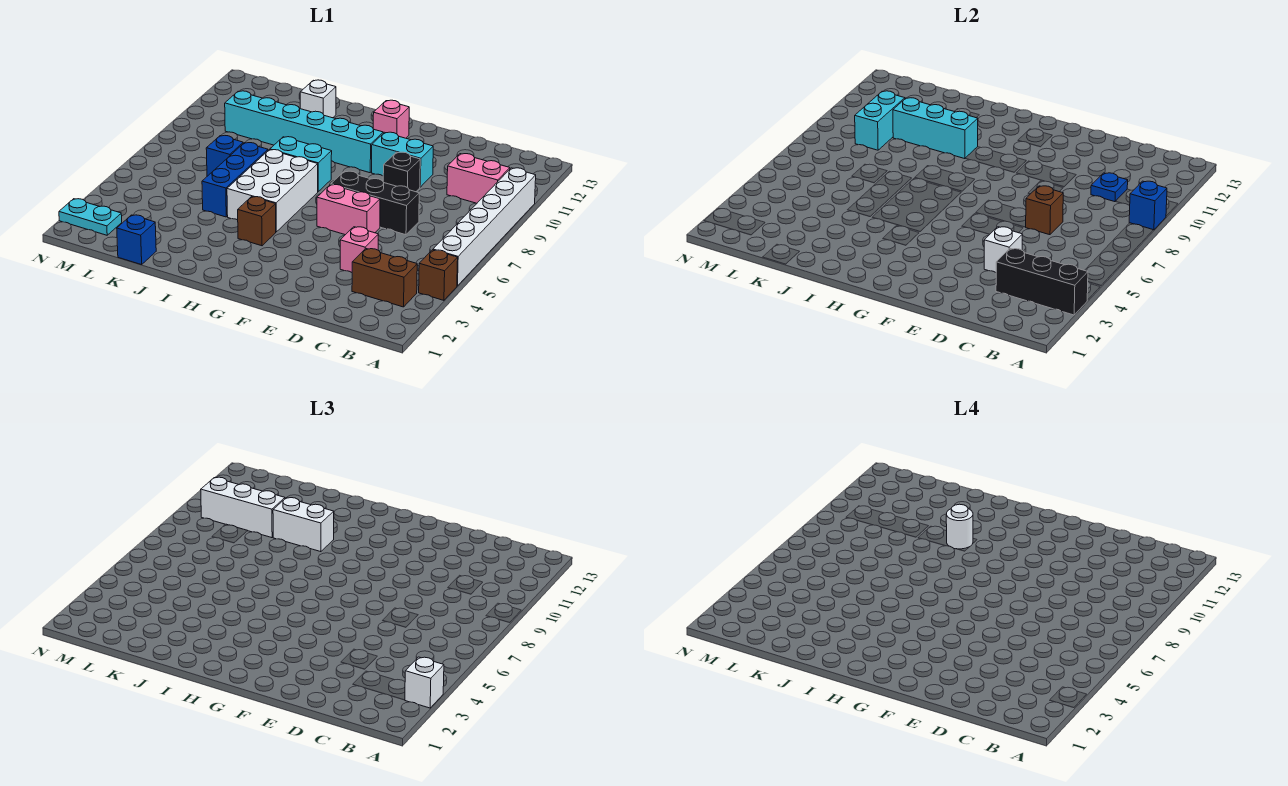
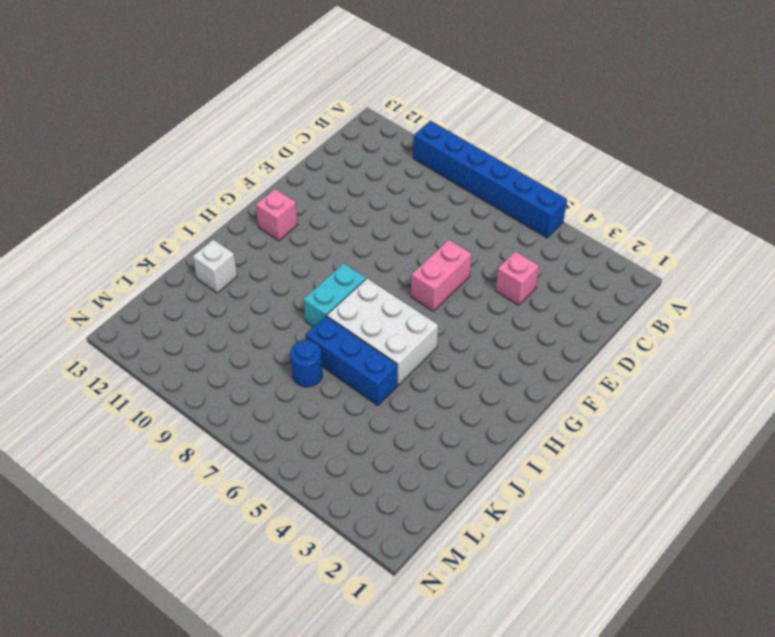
blue 1x6 brick [413,121,567,238] -> white 1x6 brick [433,168,536,286]
blue 1x1 round brick [290,340,322,387] -> blue 1x1 brick [206,136,243,176]
none -> brown 1x1 brick [419,250,458,300]
none -> brown 1x2 brick [352,249,417,307]
none -> pink 1x2 brick [447,154,510,203]
none -> black 1x3 brick [331,171,419,235]

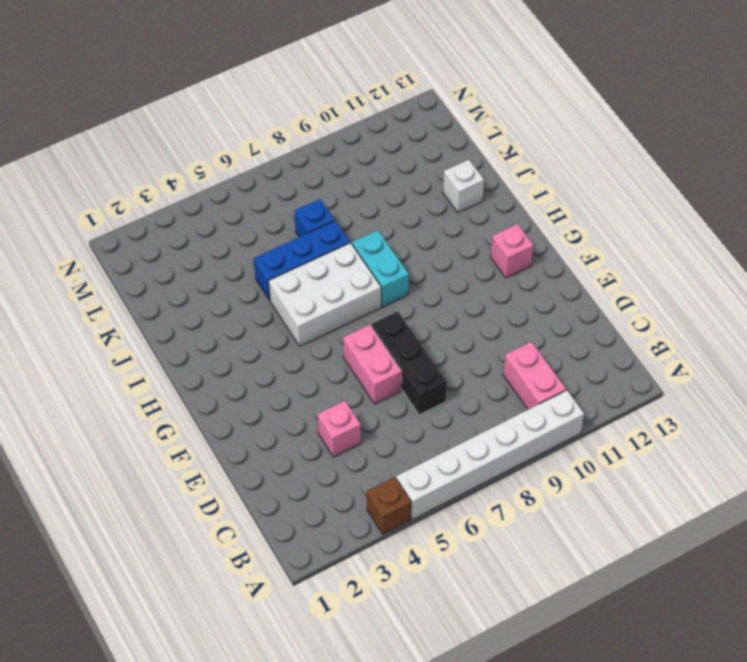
none -> brown 1x2 brick [352,249,417,307]
none -> black 1x1 brick [383,152,420,192]
none -> cyan 1x2 brick [372,132,433,187]
none -> cyan 1x6 brick [225,91,383,173]

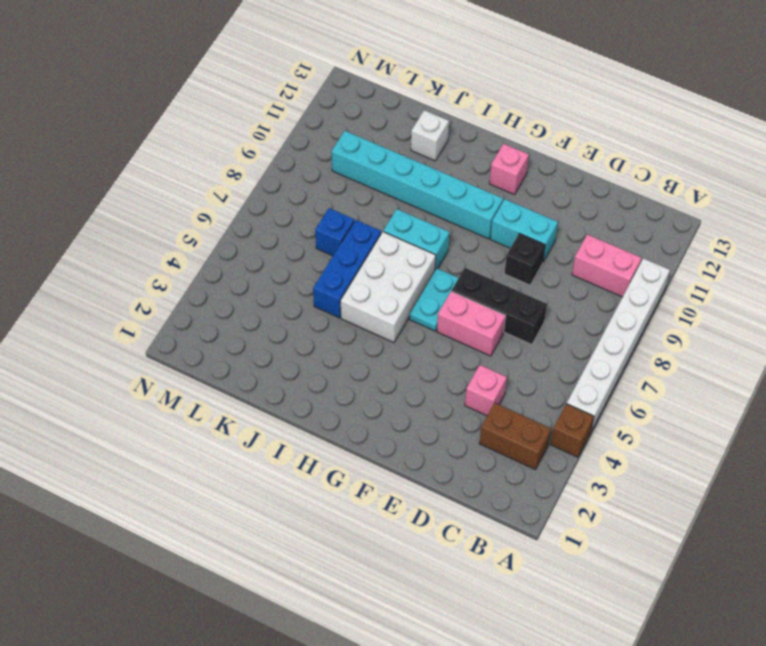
cyan 1x2 plate [409,268,458,331] -> cyan 1x2 plate turned to [59,199,122,235]
none -> brown 1x1 brick [238,197,276,246]
none -> blue 1x1 brick [117,215,156,265]
none -> black 1x3 brick [996,249,1088,315]
none -> blue 1x1 brick [1129,181,1167,230]

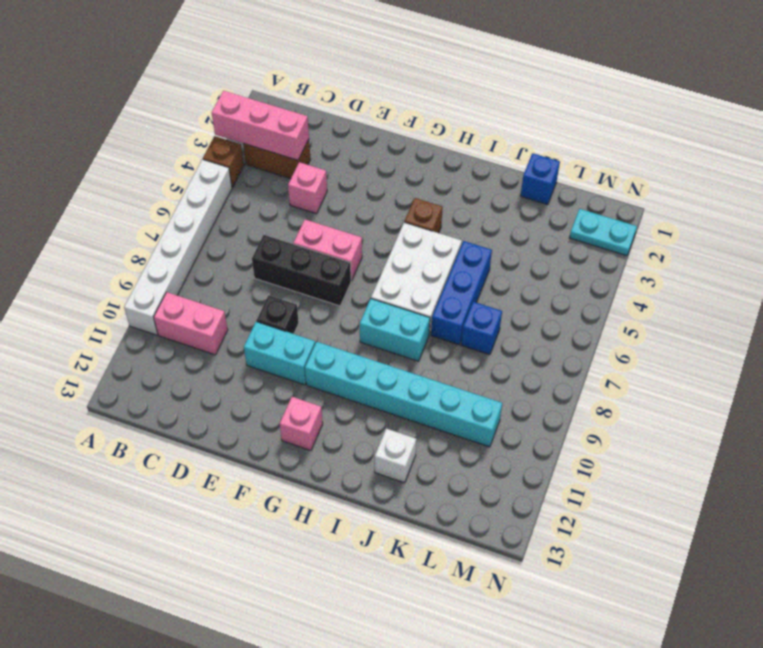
pink 1x3 brick [212,91,309,160] -> black 1x3 brick [996,249,1088,315]
none -> blue 1x1 brick [1129,181,1167,230]
none -> blue 1x1 plate [1091,173,1128,202]
none -> white 1x1 brick [984,227,1022,272]
none -> brown 1x1 brick [1026,186,1063,235]

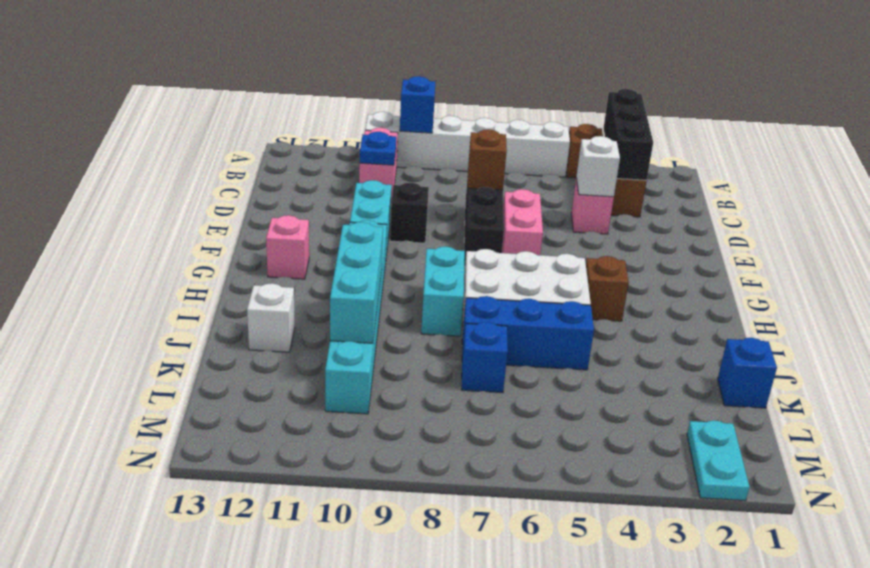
none -> cyan 1x2 brick [855,91,905,150]
none -> white 1x1 brick [405,657,444,708]
none -> white 1x2 brick [273,498,334,552]
none -> white 1x3 brick [201,477,285,538]

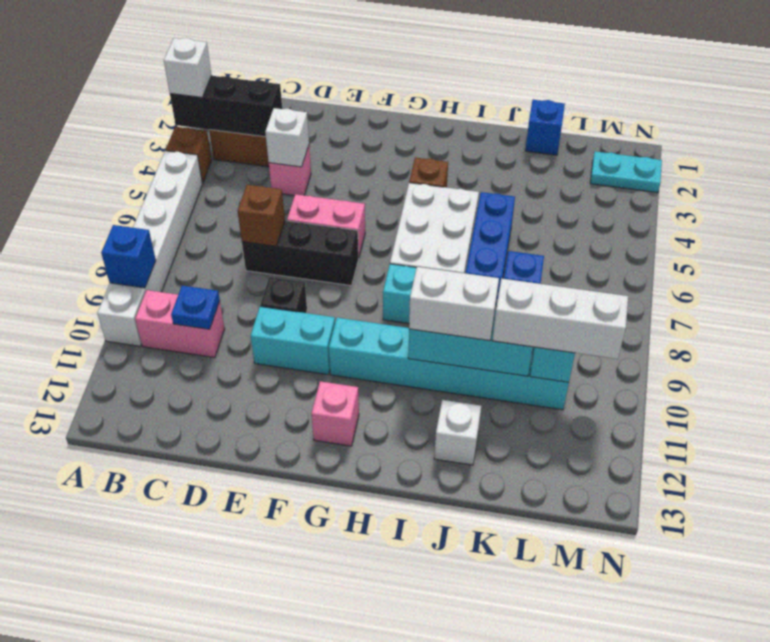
none -> white 1x1 round brick [946,504,973,549]

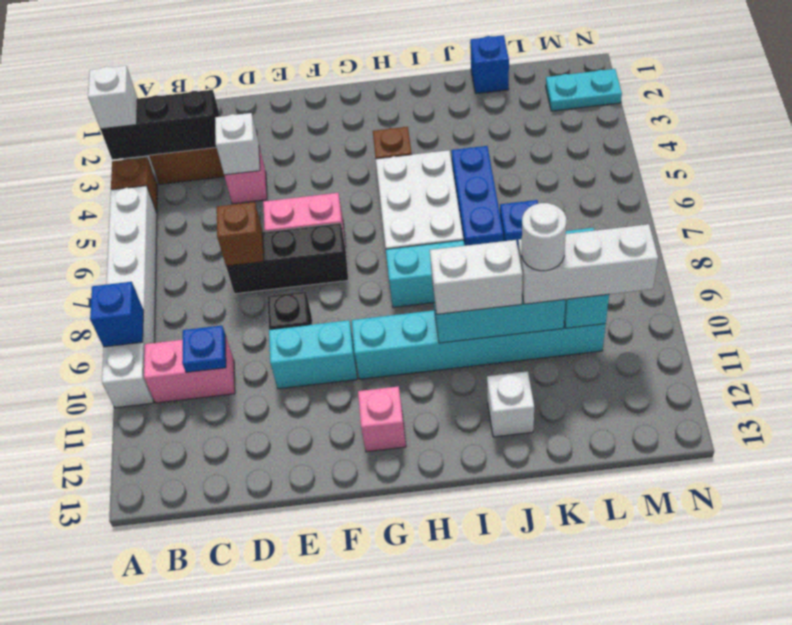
white 1x1 round brick [521,203,566,271] -> white 1x1 round brick moved to [946,504,973,549]

